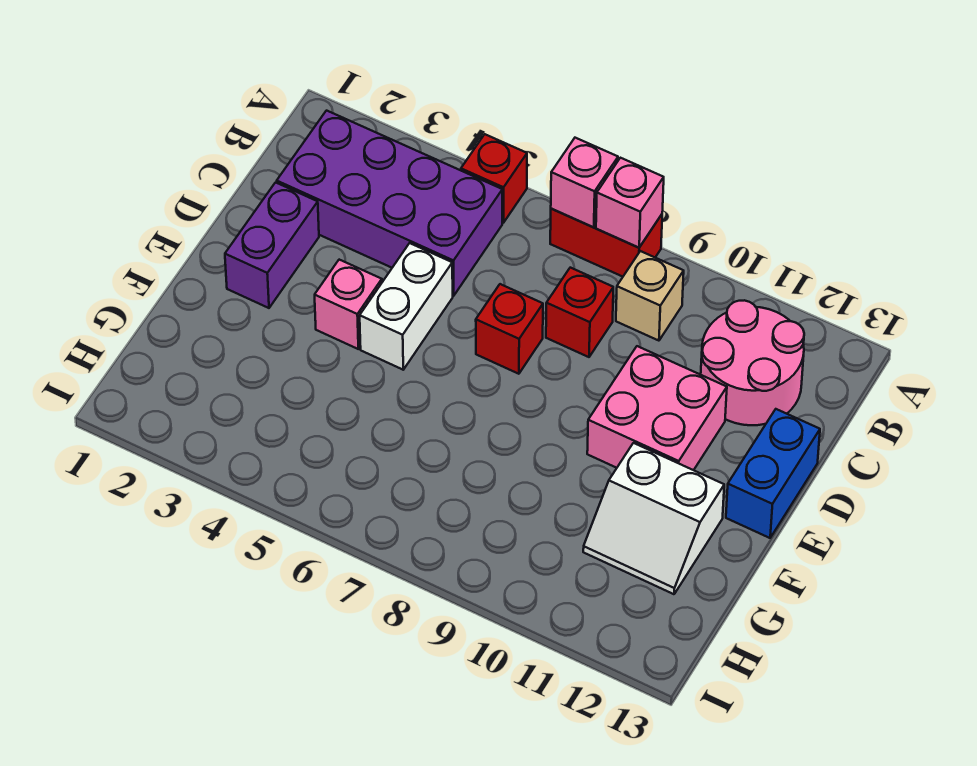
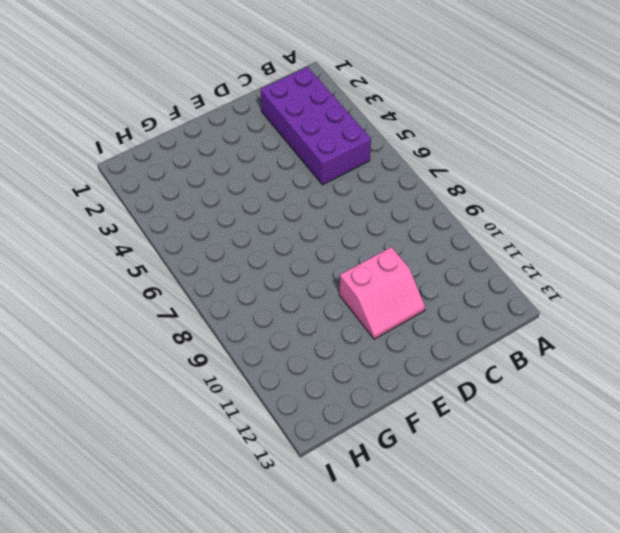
pink 2x2 slope [339,247,425,339] -> pink 2x2 brick [587,346,727,470]
none -> red 1x1 brick [461,134,527,223]
none -> red 1x2 brick [550,209,662,277]
none -> tan 1x1 brick [616,251,684,341]

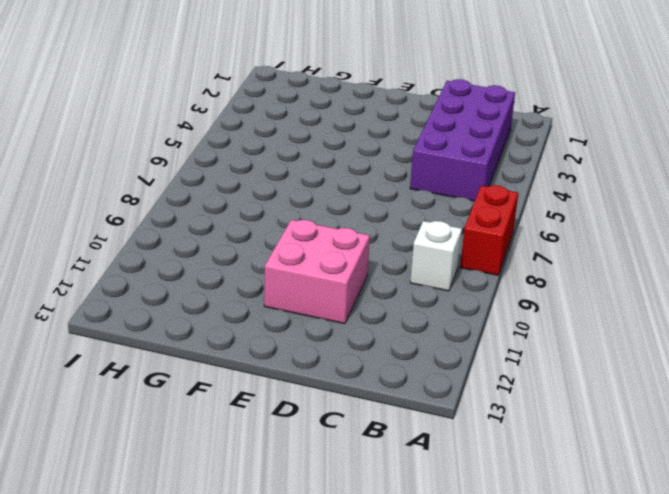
white 1x1 brick [410,221,462,291] -> tan 1x1 brick [616,251,684,341]
none -> red 1x1 brick [461,134,527,223]
none -> pink 2x2 round brick [701,300,804,425]
none -> red 1x1 brick [546,268,613,357]

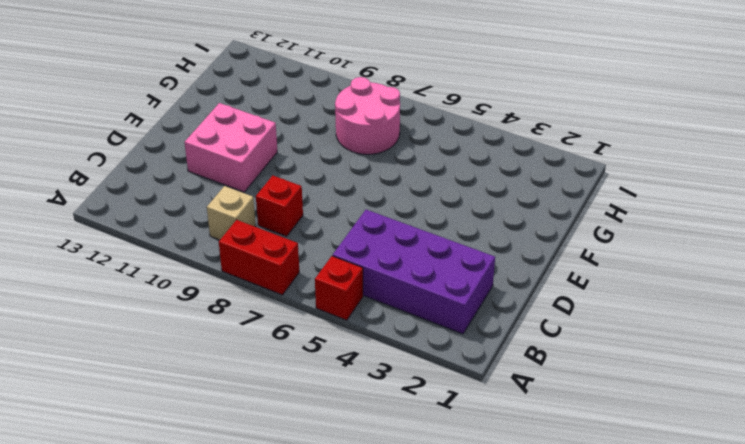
pink 2x2 round brick [335,77,400,154] -> pink 2x2 round brick moved to [701,300,804,425]
none -> purple 1x2 brick [225,182,319,308]
none -> white 1x2 brick [360,243,453,370]
none -> red 1x1 brick [476,284,543,374]

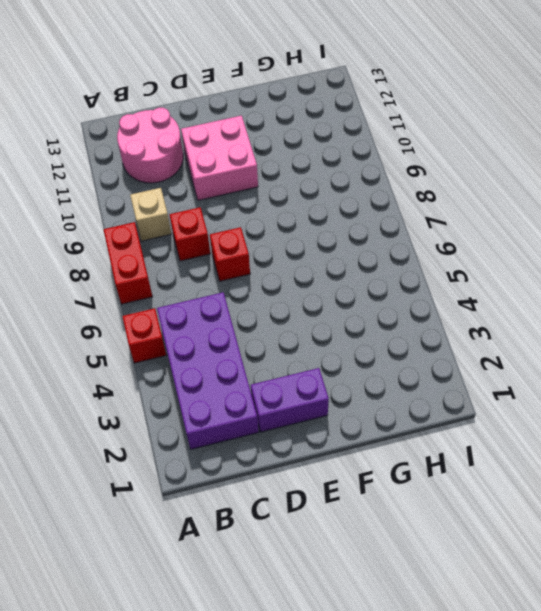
none -> white 1x2 brick [360,243,453,370]
none -> blue 1x2 brick [726,409,820,538]
none -> pink 1x1 brick [315,260,382,349]

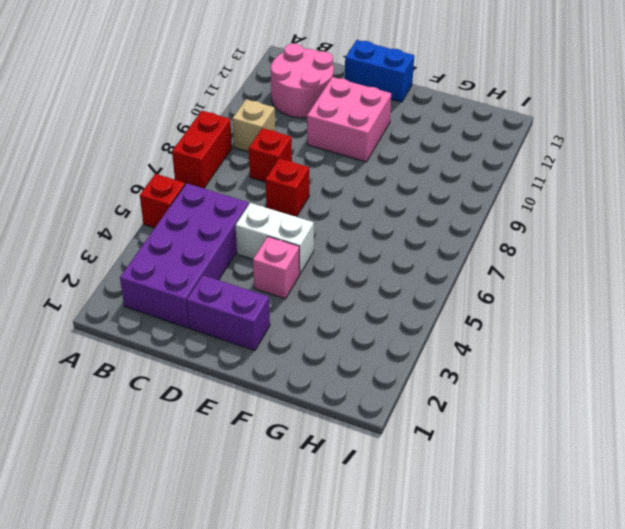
none -> white 2x2 slope [583,443,724,594]
none -> pink 1x1 brick [551,138,618,227]
none -> pink 1x1 brick [596,158,664,248]

